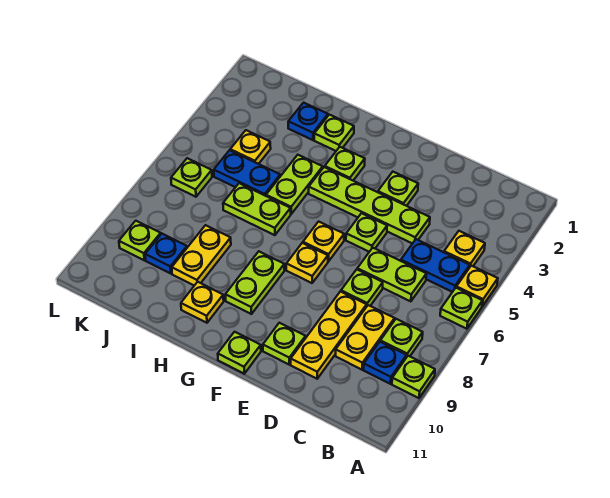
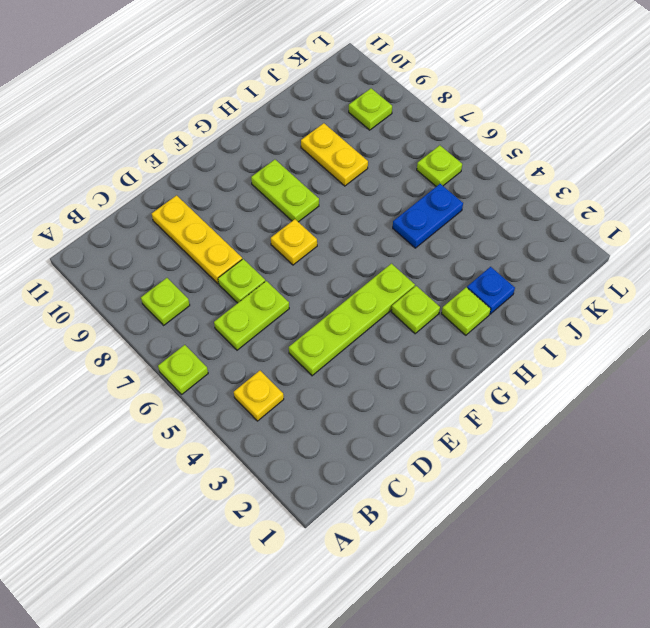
none -> yellow 1x1 plate [456,266,498,306]
none -> lime 1x1 plate [392,356,435,398]
none -> blue 1x2 plate [401,239,470,292]
none -> blue 1x1 plate [364,342,407,384]

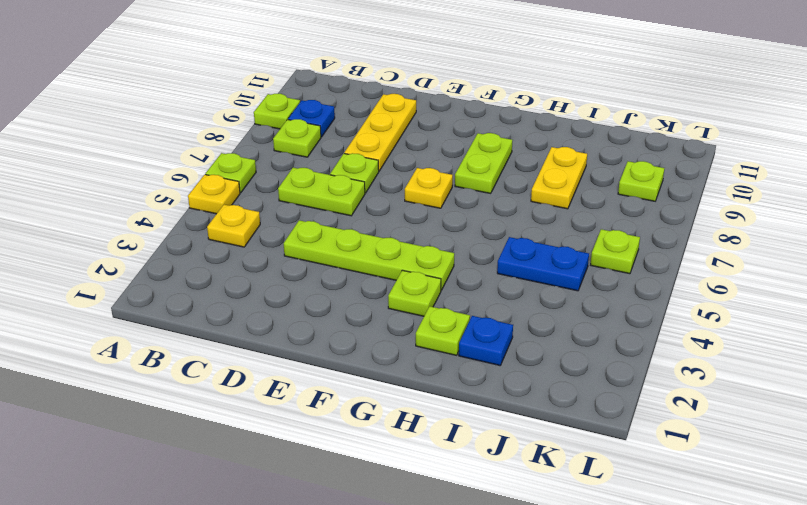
none -> blue 1x2 plate [401,239,470,292]
none -> yellow 1x2 plate [336,305,395,370]
none -> lime 1x1 plate [378,172,418,206]
none -> lime 1x1 plate [346,213,387,252]

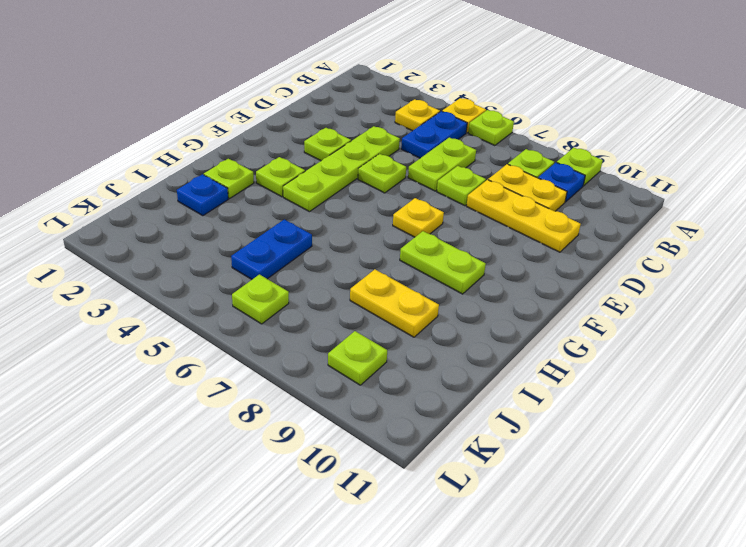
none -> lime 1x1 plate [263,323,306,364]
none -> yellow 1x1 plate [303,222,344,261]
none -> lime 1x1 plate [218,332,261,374]
none -> lime 1x2 plate [266,155,323,214]

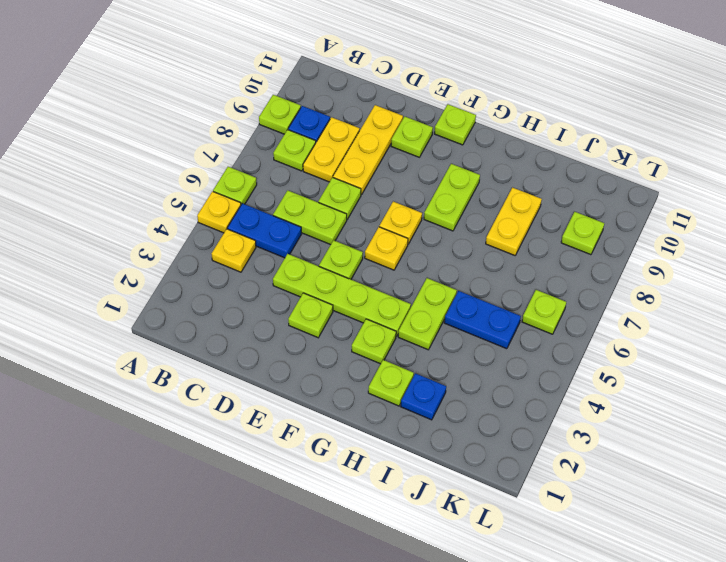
none -> lime 1x2 plate [223,183,291,235]
none -> yellow 1x1 plate [181,282,224,323]
none -> yellow 1x1 plate [230,130,271,164]
none -> blue 1x1 plate [145,234,187,274]

